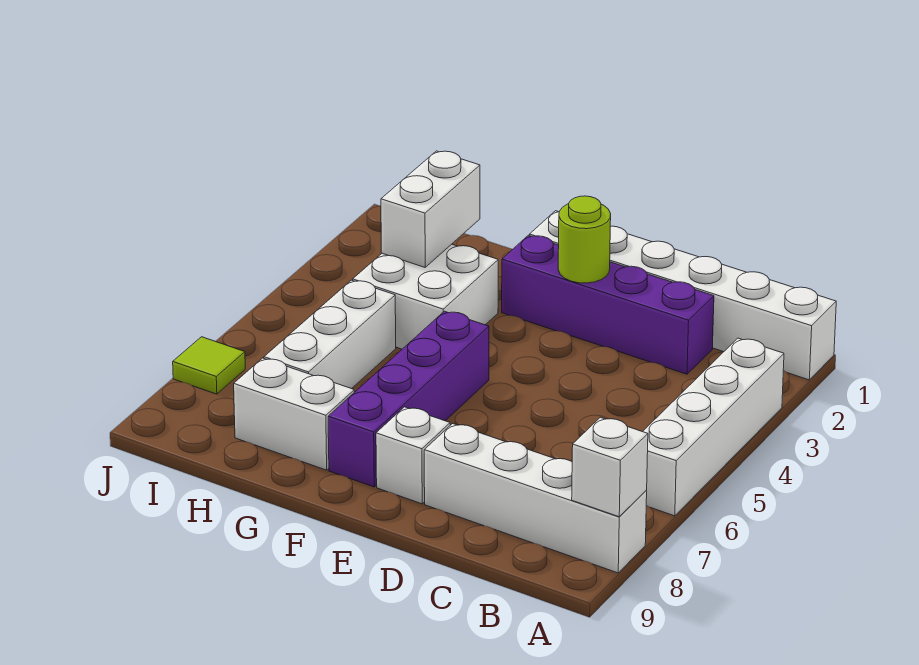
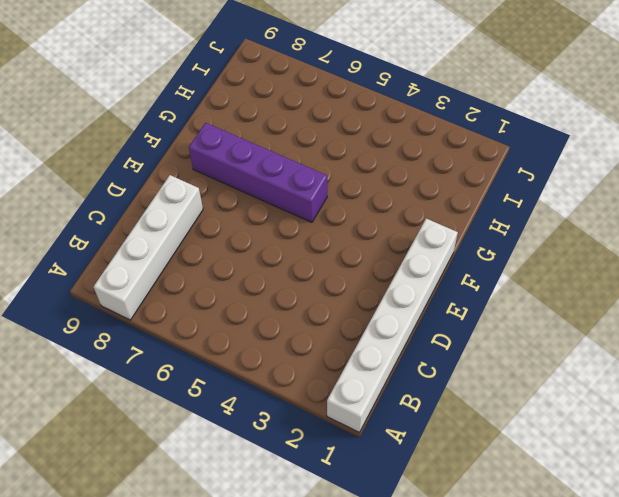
none -> white 1x4 brick [643,338,784,516]
none -> purple 1x4 brick [502,235,714,374]
none -> white 1x1 brick [376,407,450,504]

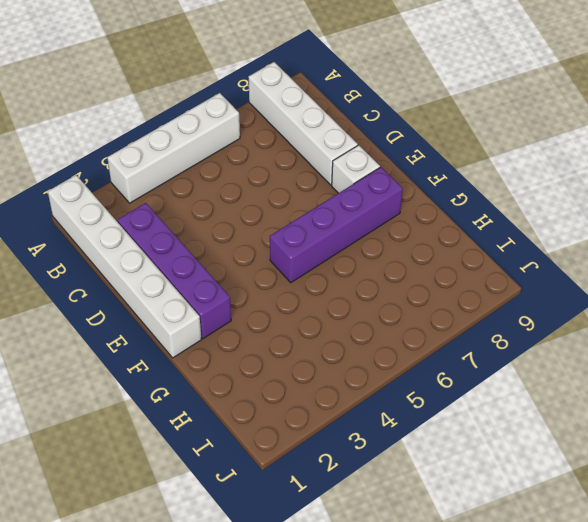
none -> white 2x2 brick [353,244,498,349]
none -> white 1x2 brick [234,358,354,470]
none -> white 1x3 brick [264,280,396,389]

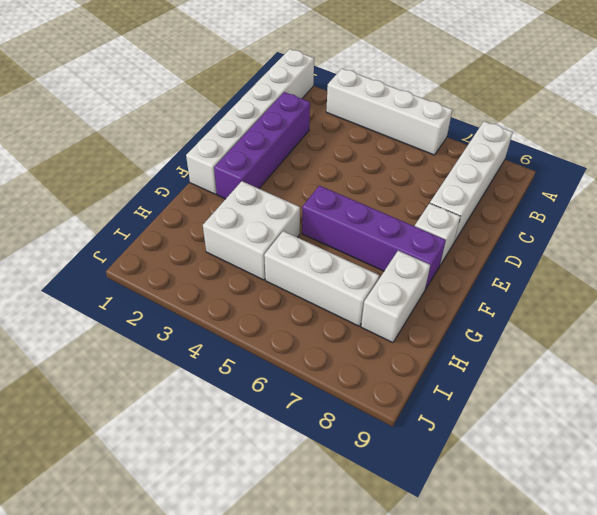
none -> lime 1x1 tile [173,337,245,394]
none -> white 1x1 brick [572,417,648,517]
none -> lime 1x1 round brick [558,196,611,283]

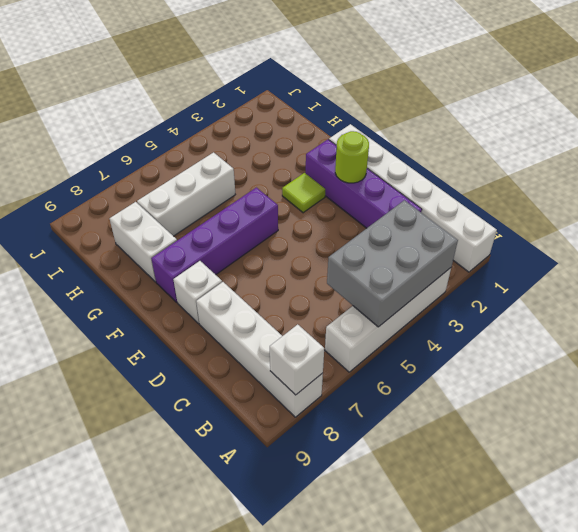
grey 2x3 brick [327,200,458,327] -> none
lime 1x1 tile [282,173,325,213] -> lime 1x1 tile moved to [173,337,245,394]
none -> white 2x2 brick [353,244,498,349]
none -> white 1x2 brick [381,151,480,267]

